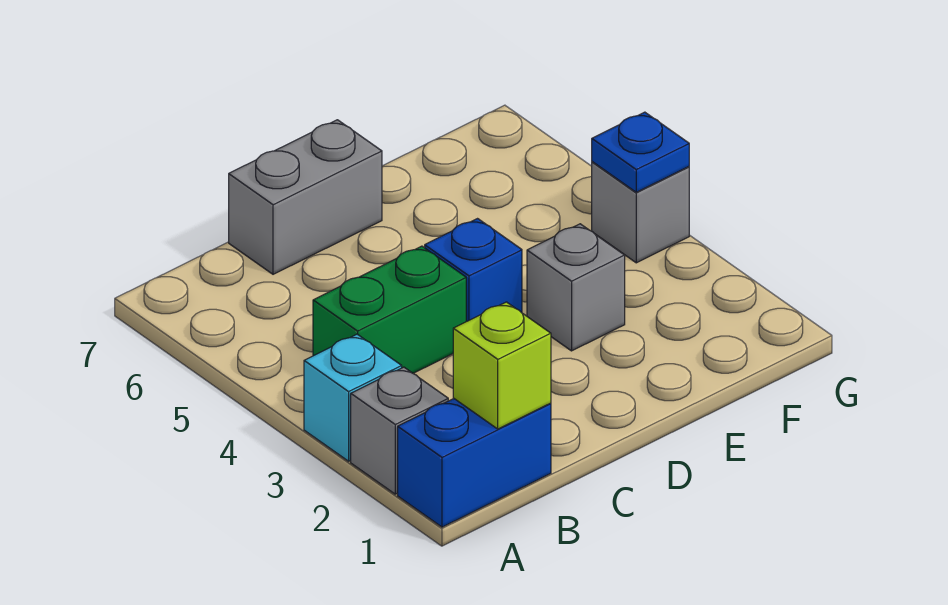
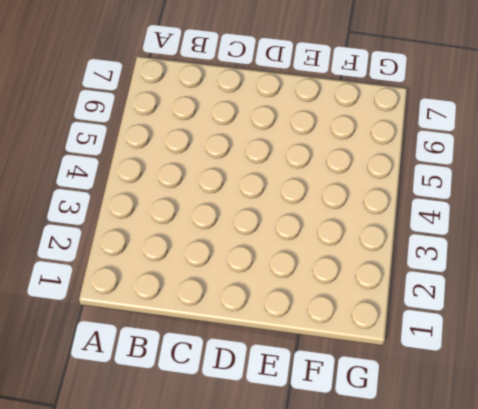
none -> blue 1x2 brick [398,399,551,527]
none -> grey 1x1 brick [351,367,448,494]

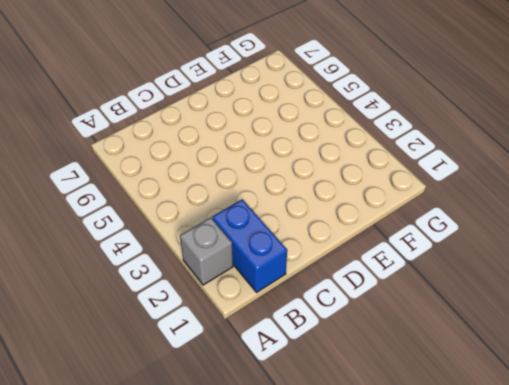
blue 1x2 brick [213,199,287,292] -> blue 1x2 brick turned to [398,399,551,527]
none -> cyan 1x1 brick [304,334,402,461]
none -> green 1x2 brick [313,246,466,373]

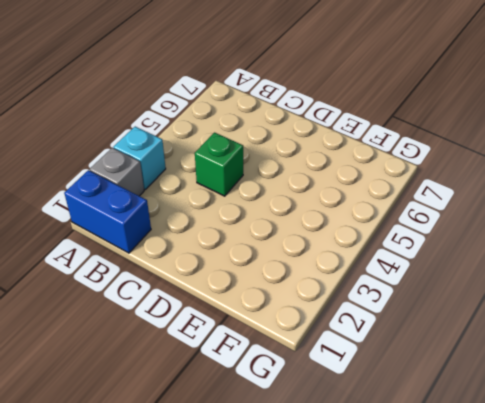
green 1x1 brick [195,133,243,196] -> green 1x2 brick [313,246,466,373]
none -> grey 1x2 brick [229,120,382,274]
none -> blue 1x1 brick [425,219,522,321]

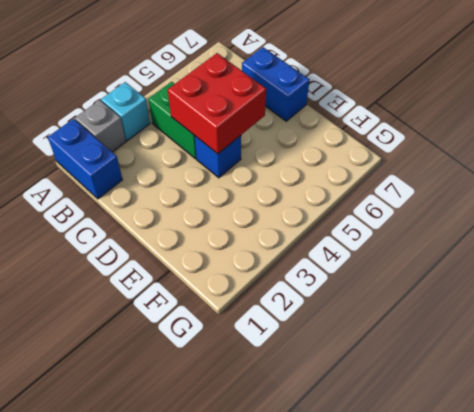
red 2x2 brick [168,53,266,154] -> none
blue 1x2 brick [242,47,309,121] -> grey 1x2 brick [229,120,382,274]
none -> grey 1x1 brick [527,224,625,351]
none -> grey 1x1 brick [592,162,689,263]

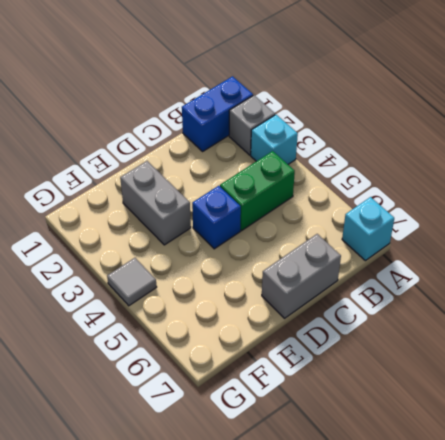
cyan 1x1 brick [342,197,394,261] -> none
grey 1x2 brick [120,161,191,245] -> grey 1x1 brick [527,224,625,351]
grey 1x1 tile [107,258,157,306] -> grey 1x1 brick [592,162,689,263]
none -> lime 1x1 brick [453,302,551,429]
none -> blue 1x1 plate [592,112,689,192]

